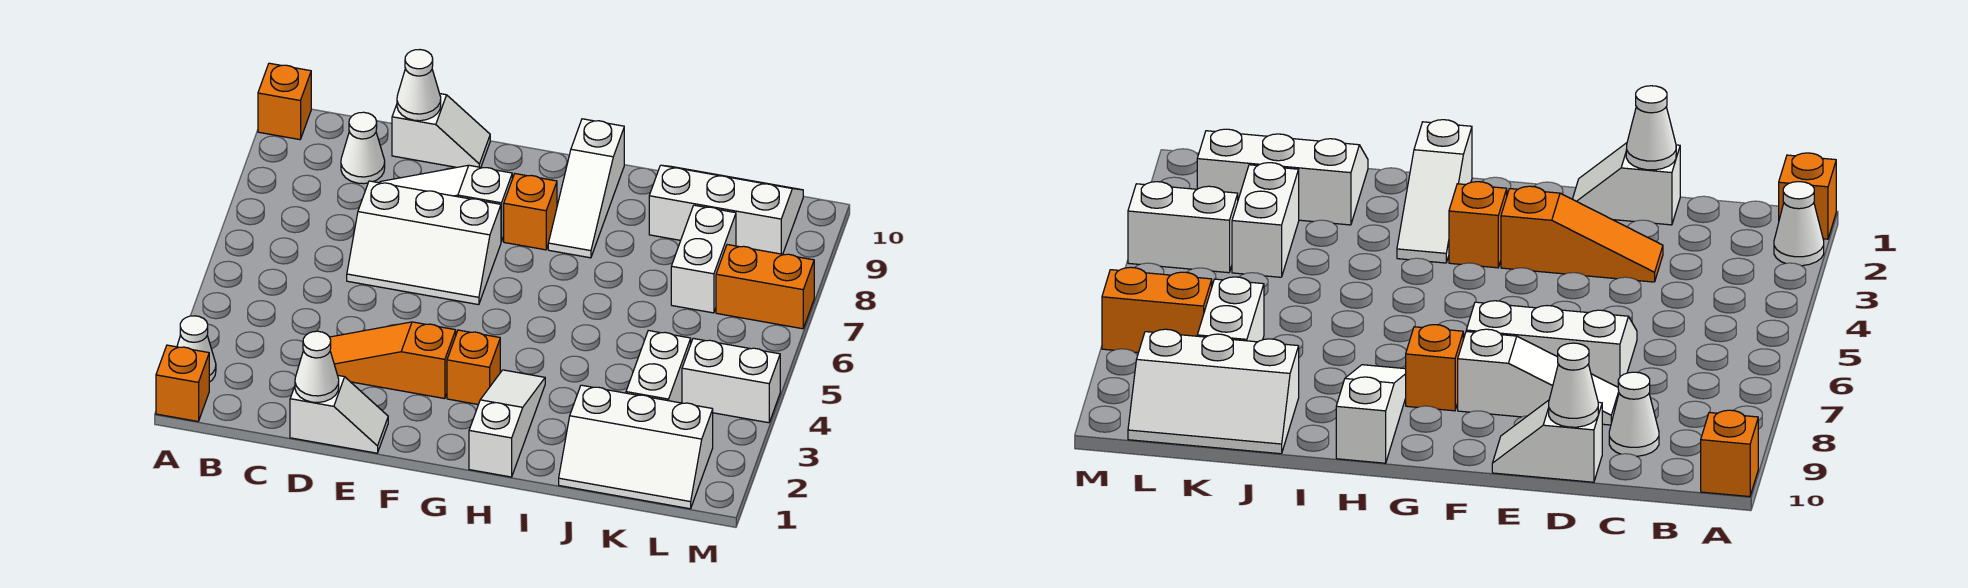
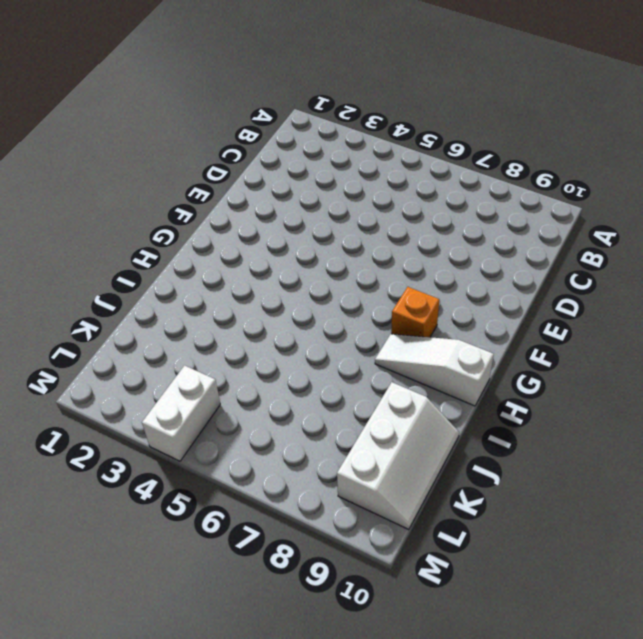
none -> orange 1x1 brick [156,345,209,421]
none -> white 1x1 cone [177,316,216,382]
none -> orange 1x1 brick [258,63,311,140]

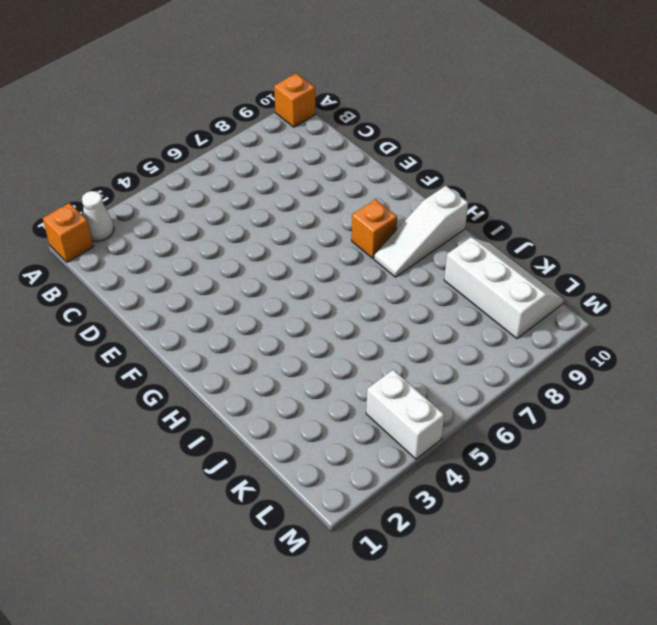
none -> white 1x1 cone [341,112,385,184]
none -> white 1x2 slope [290,376,388,453]
none -> orange 1x3 slope [330,322,456,399]

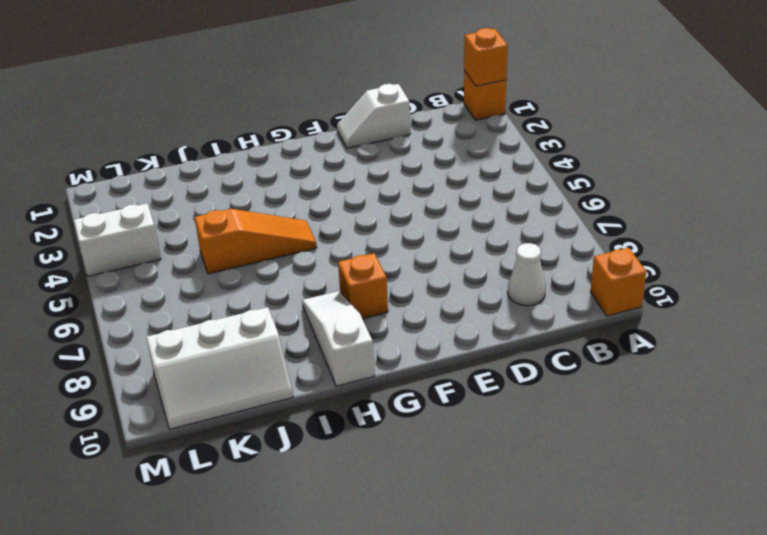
orange 1x1 brick [464,28,507,86] -> orange 1x1 brick moved to [447,330,500,405]
orange 1x3 slope [195,209,317,274] -> orange 1x3 slope moved to [330,322,456,399]
none -> white 1x1 cone [177,316,216,382]
none -> white 2x3 slope [347,181,501,305]
none -> white 1x3 slope [380,165,512,242]

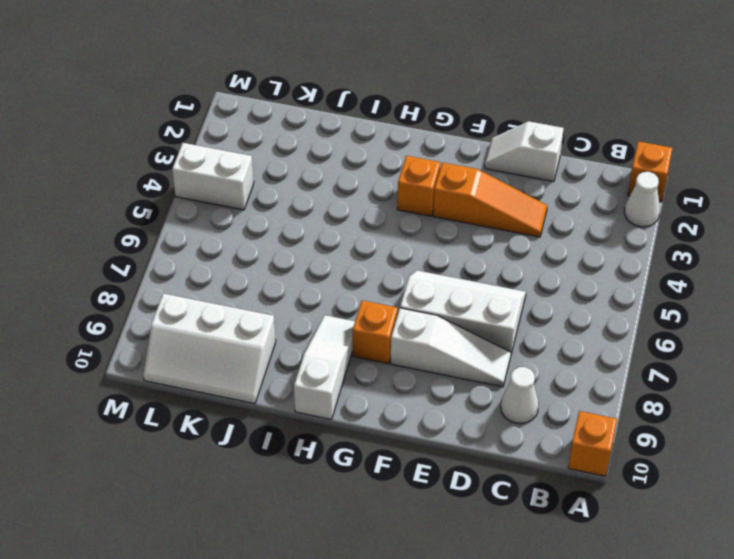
none -> white 1x2 slope [392,94,490,167]
none -> white 1x3 slope [469,370,545,477]
none -> white 2x3 slope [559,385,713,509]

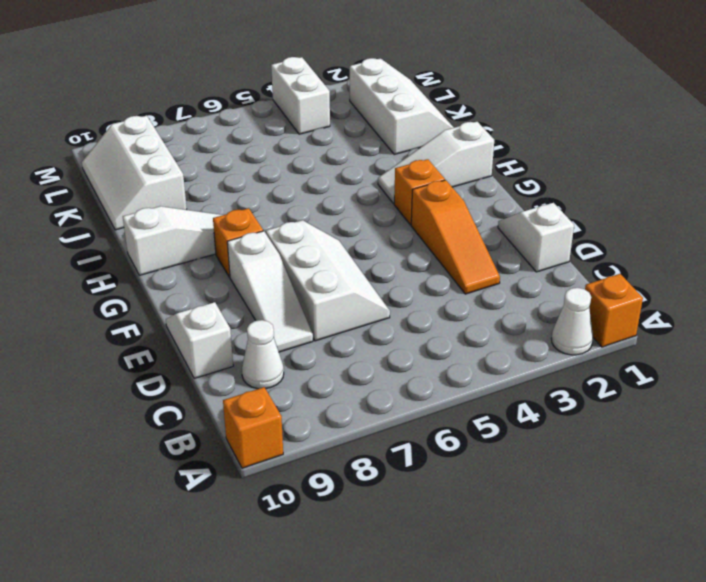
none -> white 1x2 brick [626,331,691,403]
none -> white 1x2 brick [671,205,736,313]
none -> orange 1x2 brick [716,245,814,329]

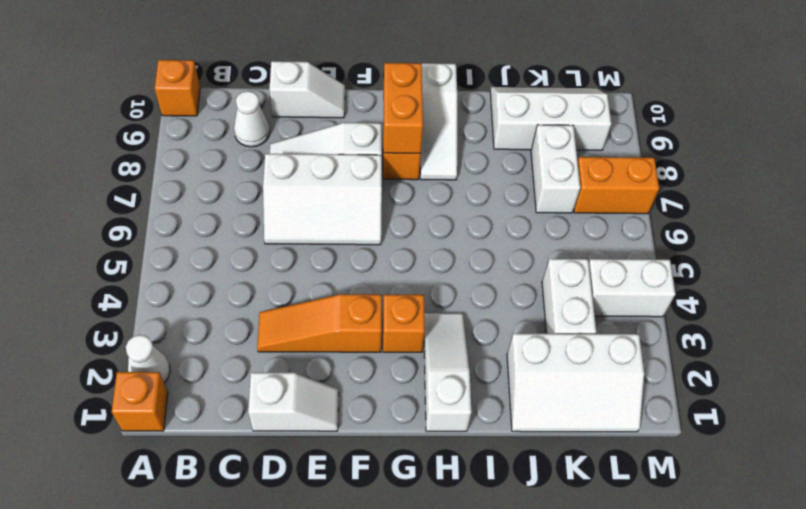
orange 1x2 brick [383,63,423,153] -> none
none -> white 1x1 cone [295,331,339,402]
none -> white 1x1 cone [397,50,441,121]

